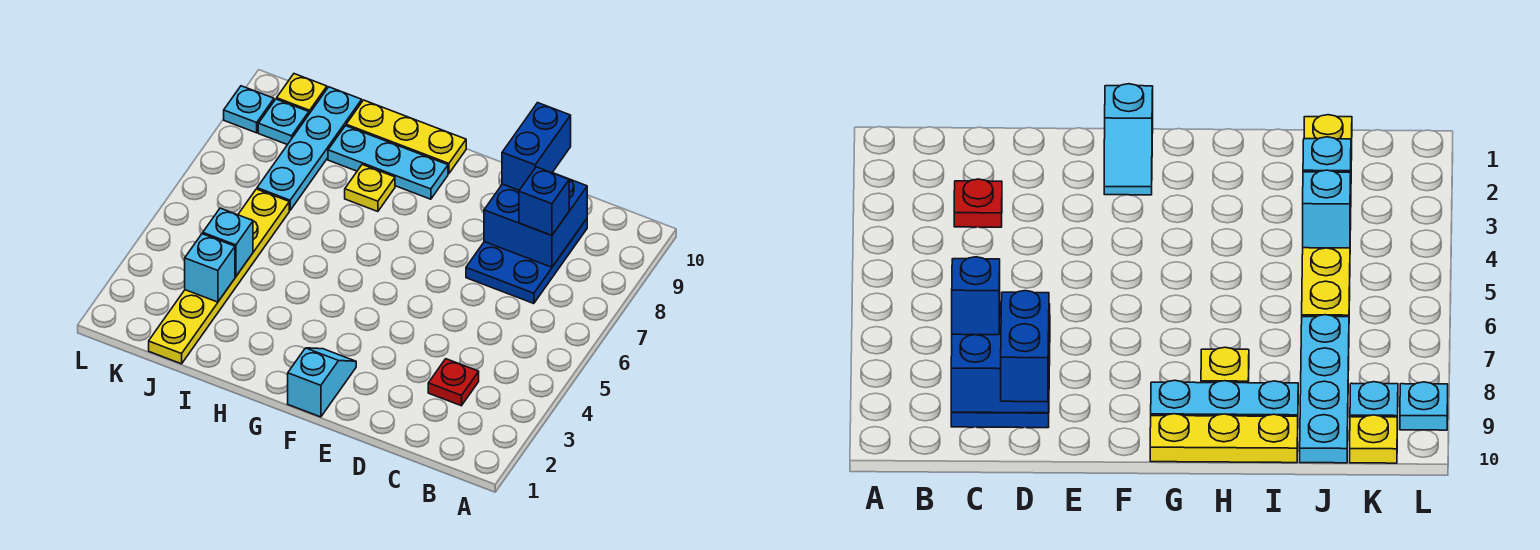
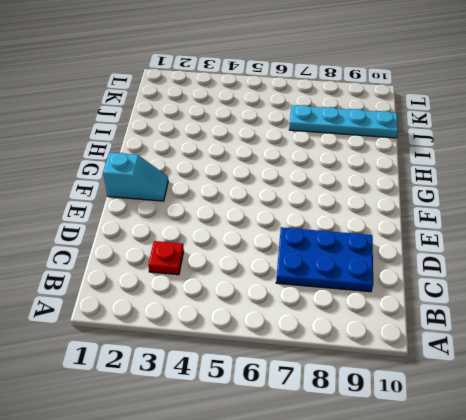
none -> cyan 1x3 plate [328,126,448,199]
none -> yellow 1x3 plate [346,100,466,174]
none -> yellow 1x1 plate [345,165,395,212]

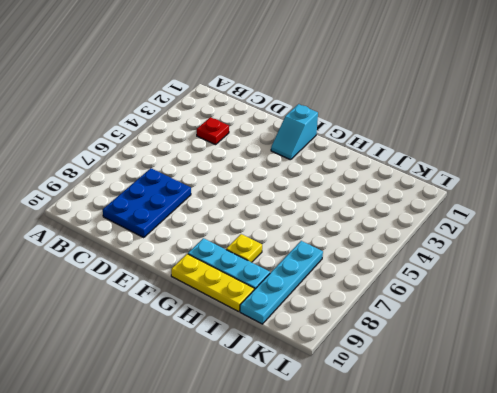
none -> yellow 1x6 plate [149,189,289,364]
none -> cyan 1x1 plate [258,99,309,145]
none -> yellow 1x1 plate [277,74,327,114]

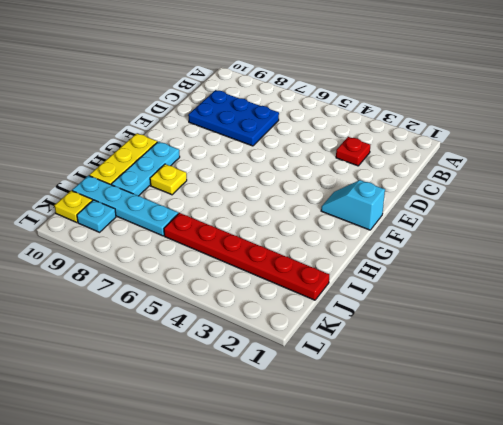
red 1x6 plate [164,213,329,300] -> yellow 1x6 plate [149,189,289,364]
none -> cyan 1x1 plate [224,86,274,133]
none -> blue 2x2 brick [484,173,587,267]
none -> cyan 1x1 brick [185,234,235,302]

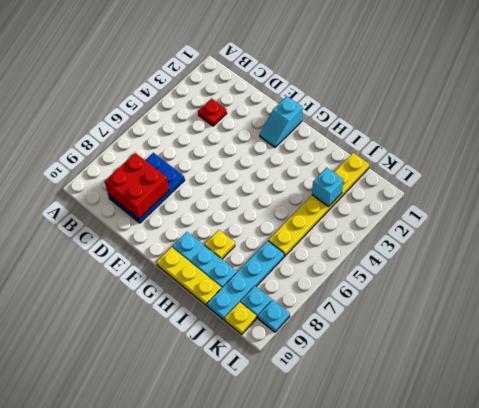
red 2x2 brick [105,153,169,219] -> blue 2x2 brick [484,173,587,267]
none -> cyan 1x1 brick [203,208,253,277]
none -> blue 1x1 brick [519,167,569,235]
none -> blue 1x2 brick [502,103,571,190]

